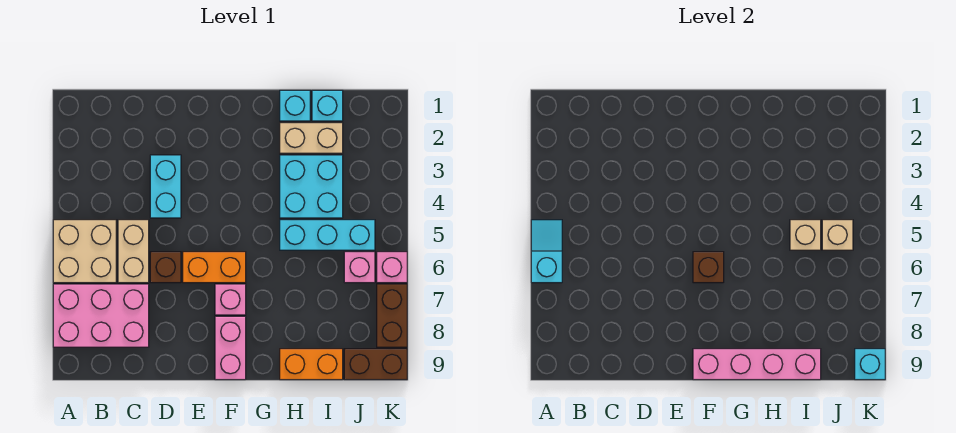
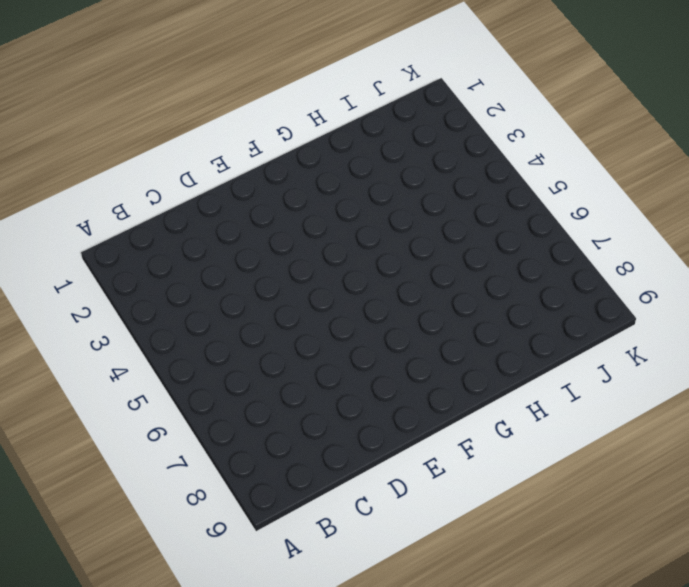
none -> tan 2x2 brick [53,220,116,283]
none -> pink 2x3 brick [53,284,149,347]
none -> tan 1x2 brick [118,220,149,283]

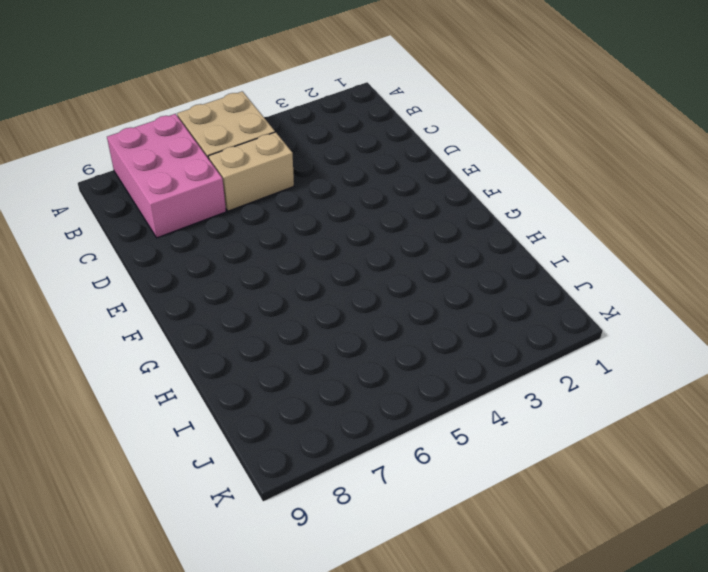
none -> cyan 1x2 brick [150,155,181,218]
none -> brown 1x1 brick [150,252,181,283]
none -> orange 1x2 brick [183,252,246,283]

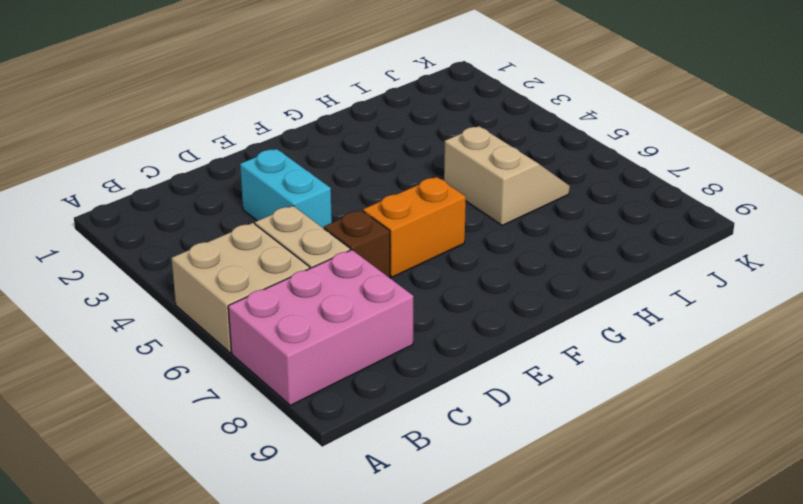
tan 2x2 slope [444,126,570,225] -> cyan 1x3 brick [280,220,375,250]
none -> pink 1x1 brick [215,284,246,315]
none -> pink 1x2 brick [215,316,246,380]
none -> cyan 1x1 brick [280,90,310,121]

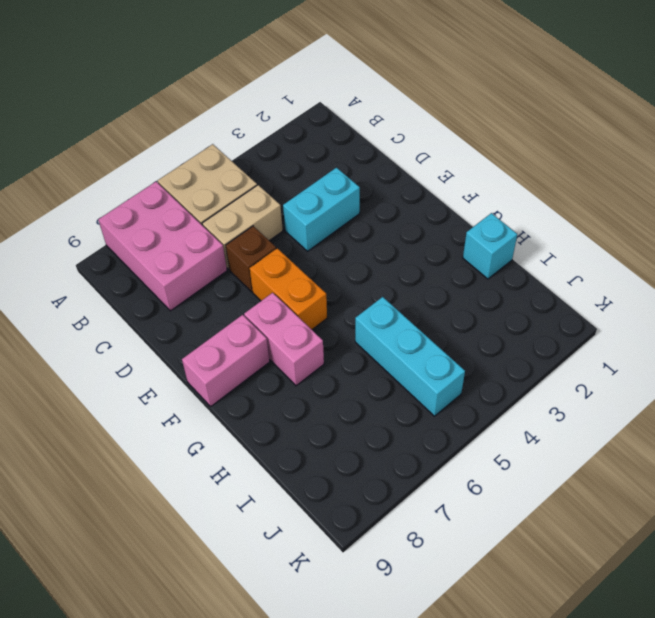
pink 1x2 brick [244,293,324,386] -> pink 1x1 brick [215,284,246,315]
none -> tan 1x2 brick [280,123,343,153]
none -> cyan 2x2 brick [280,155,343,218]
none -> orange 1x2 brick [280,349,343,380]

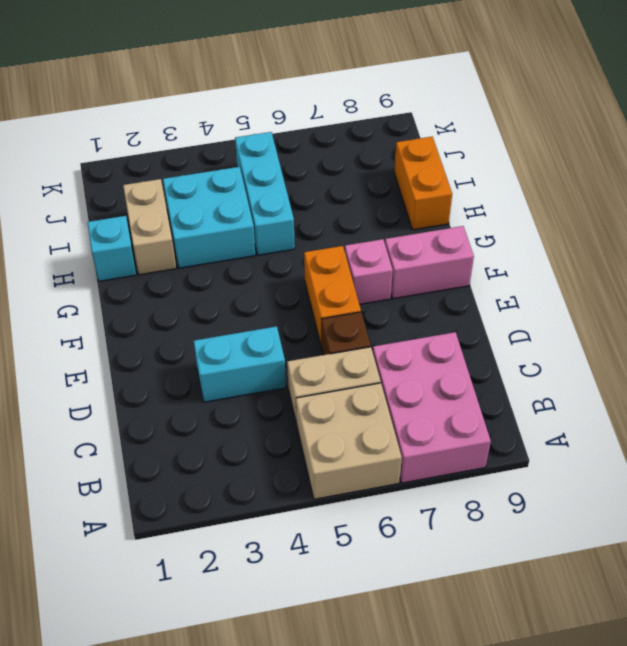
none -> cyan 1x1 brick [312,90,343,121]
none -> pink 1x1 brick [344,252,375,283]
none -> brown 1x2 brick [344,349,407,380]

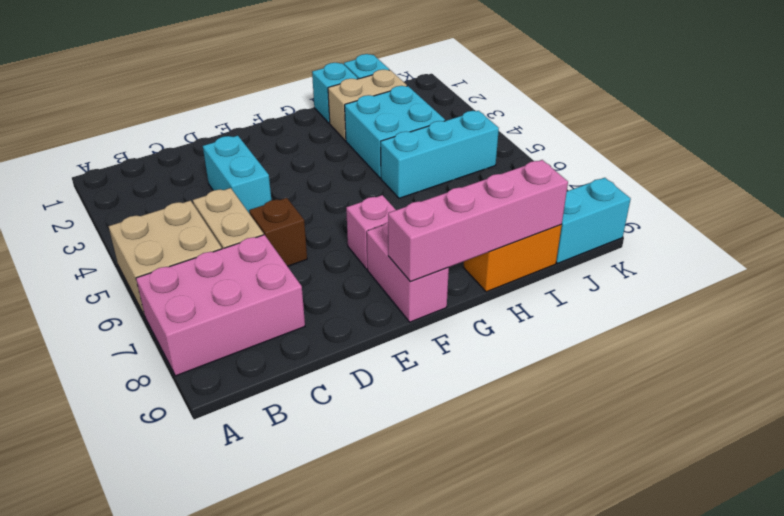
cyan 1x2 brick [556,178,631,263] -> brown 1x2 brick [344,349,407,380]
none -> orange 1x2 brick [183,252,246,283]
none -> pink 1x1 brick [344,252,375,283]
none -> pink 1x1 brick [377,252,407,283]

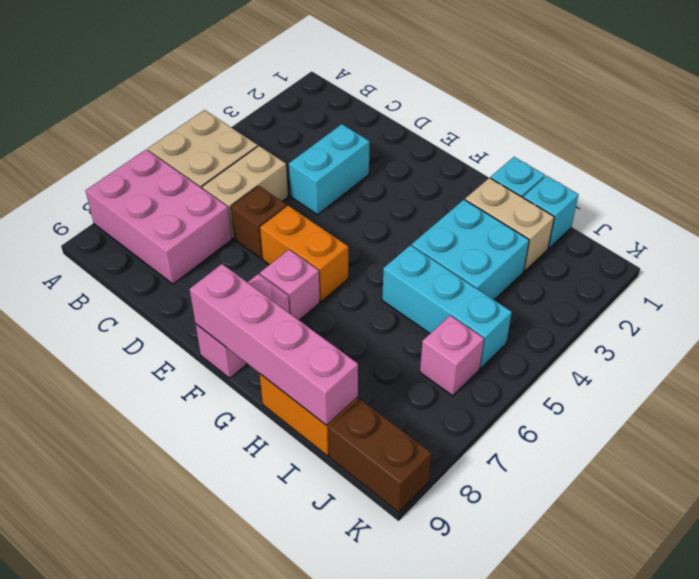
none -> pink 1x1 brick [377,252,407,283]
none -> brown 1x2 brick [377,284,407,347]
none -> cyan 1x2 slope [531,220,562,283]

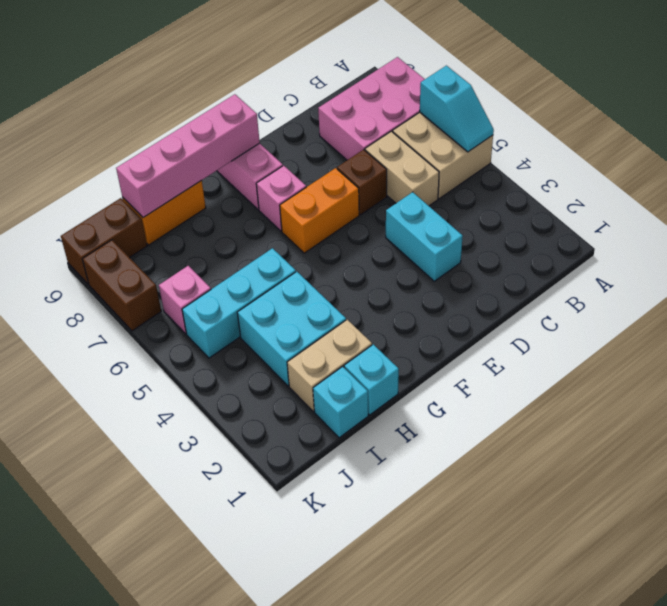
none -> pink 1x1 brick [377,252,407,283]
none -> brown 1x1 brick [693,252,724,283]
none -> tan 1x1 brick [790,220,821,250]

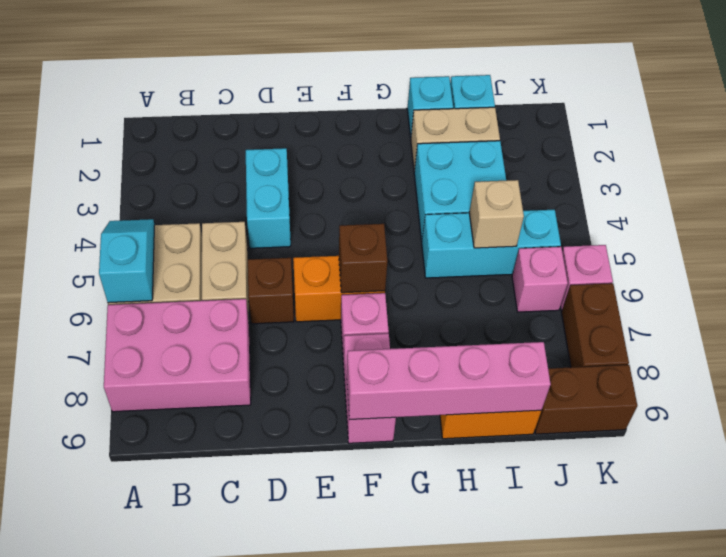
none -> tan 1x1 brick [822,220,853,250]
none -> cyan 1x1 brick [855,349,885,380]

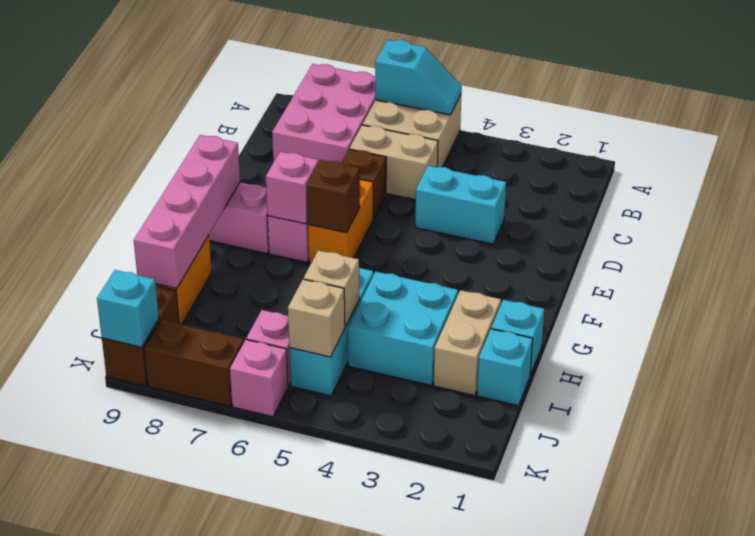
pink 1x1 brick [266,152,319,224] -> none

